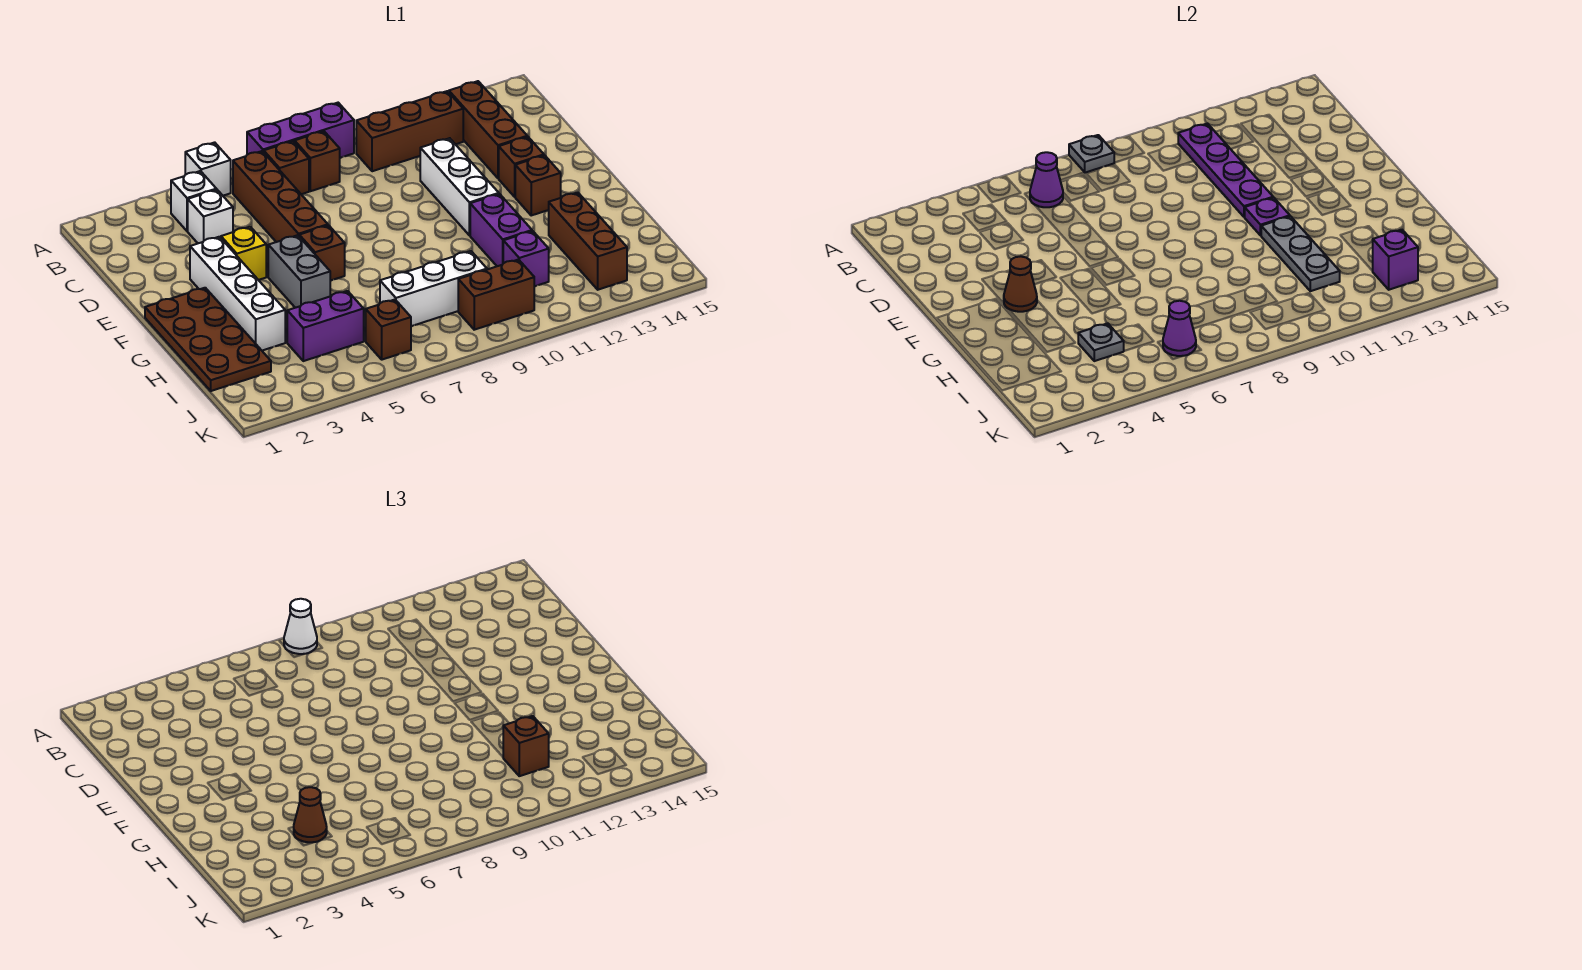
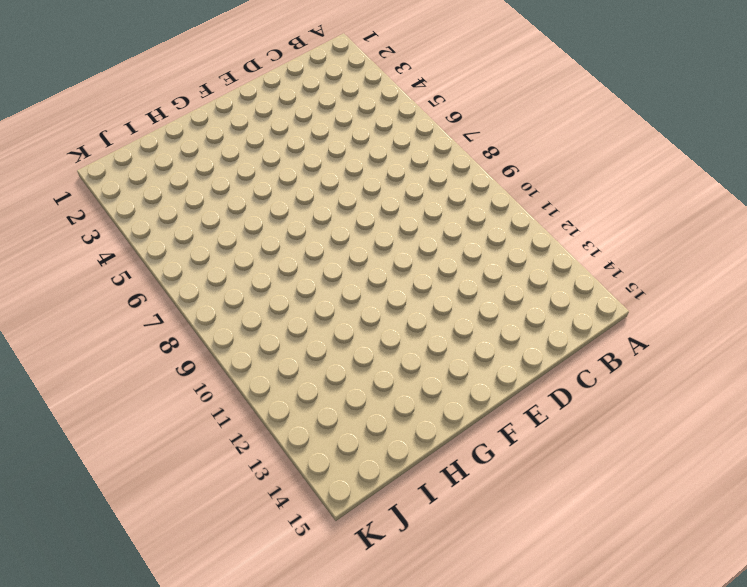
none -> white 1x1 brick [185,142,231,196]
none -> purple 1x3 brick [247,103,354,158]
none -> white 1x1 brick [171,171,216,231]
none -> brown 1x4 brick [233,151,328,242]

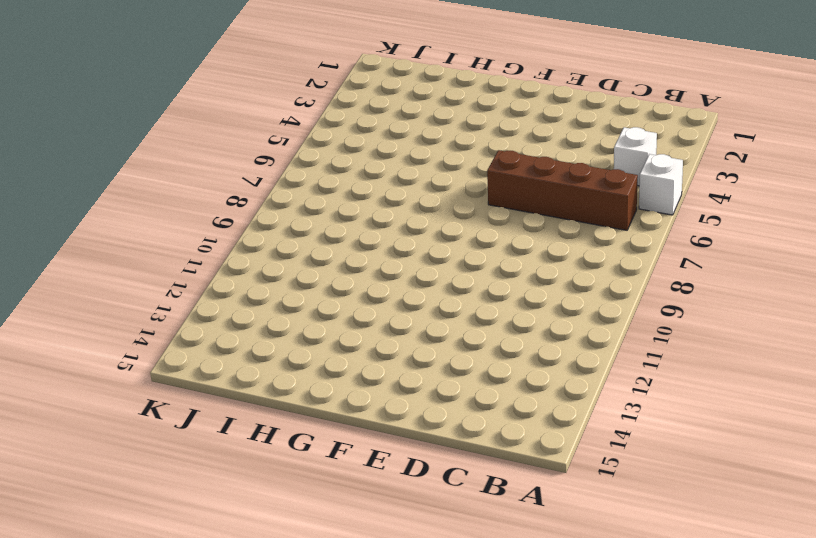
none -> purple 1x3 brick [247,103,354,158]
none -> brown 1x1 brick [264,141,309,194]
none -> brown 1x1 brick [295,131,340,191]
none -> brown 1x3 brick [356,91,463,171]

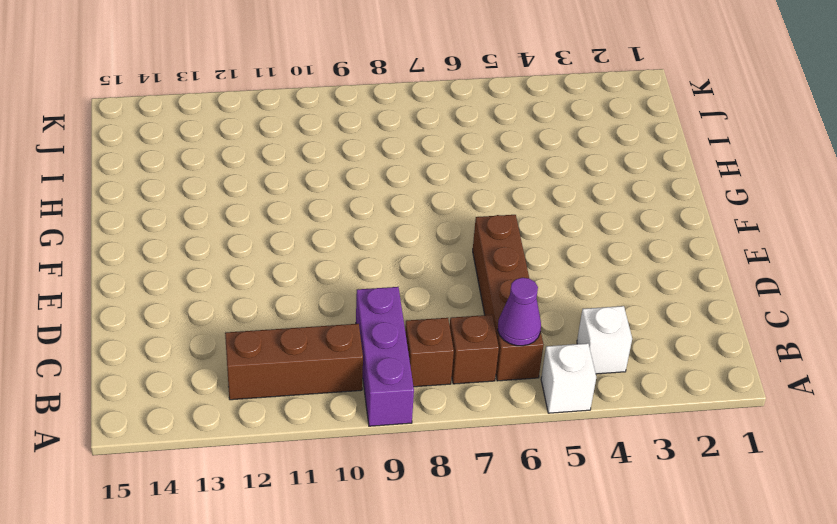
purple 1x3 brick [356,287,414,426] -> purple 1x3 brick turned to [247,103,354,158]
none -> brown 1x3 brick [449,81,527,178]
none -> white 1x1 brick [188,190,233,243]
none -> white 1x3 brick [420,138,499,236]
none -> white 1x4 brick [190,237,285,351]

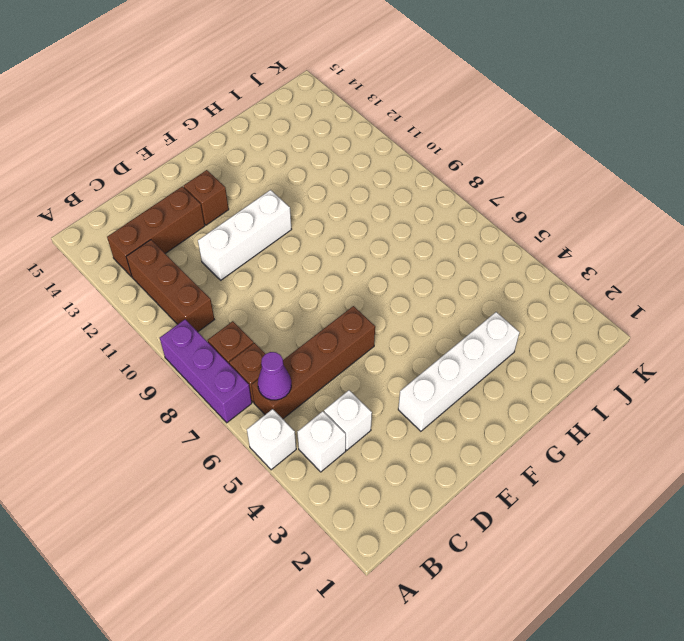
none -> yellow 1x1 brick [221,227,266,280]
none -> brown 2x4 plate [145,288,271,391]
none -> grey 1x2 brick [268,235,330,308]
none -> brown 1x1 brick [299,225,345,281]

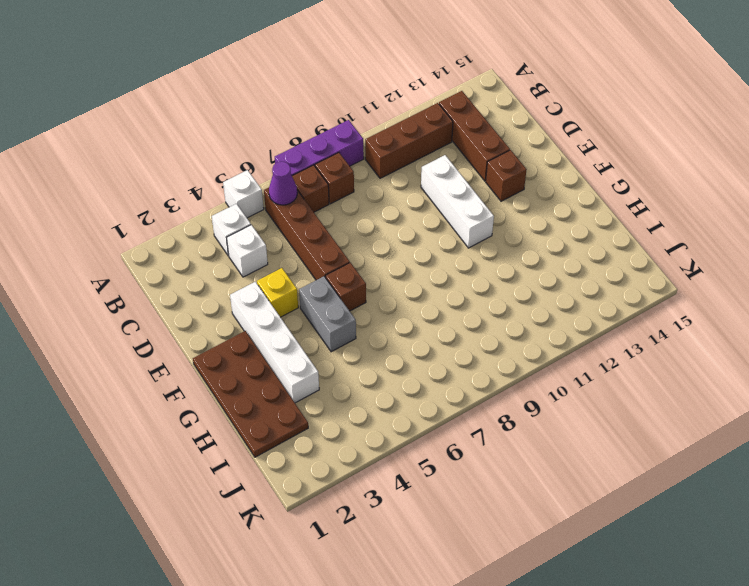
none -> brown 1x1 brick [515,155,561,215]
none -> purple 1x2 brick [470,194,532,266]
none -> brown 1x3 brick [549,193,627,290]
none -> purple 1x2 brick [287,291,364,361]

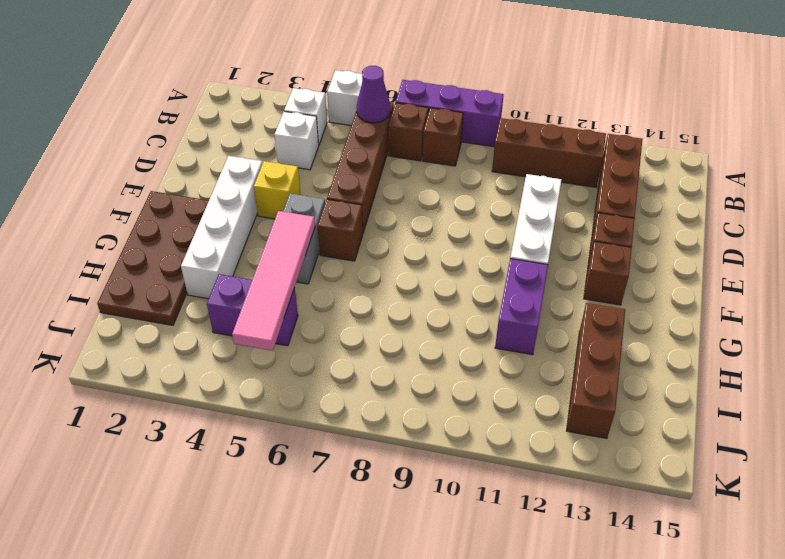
pink 1x4 tile [232,211,315,351] -> none
none -> white 1x3 brick [380,251,487,326]
none -> purple 1x1 brick [503,231,549,286]
none -> brown 1x1 brick [366,300,411,360]
none -> brown 1x2 brick [458,260,534,330]

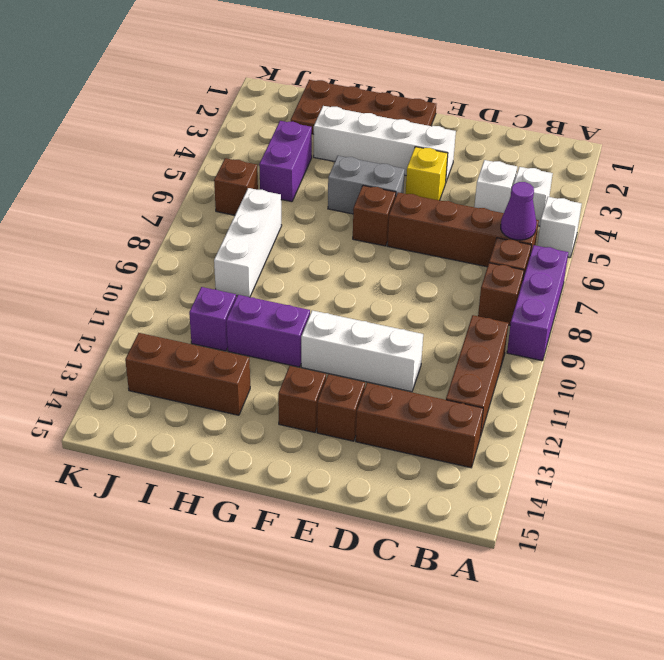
none -> brown 1x2 brick [458,260,534,330]
none -> grey 1x1 plate [1069,135,1114,173]
none -> purple 1x4 plate [1178,123,1273,217]
none -> brown 1x1 cone [1004,256,1037,312]

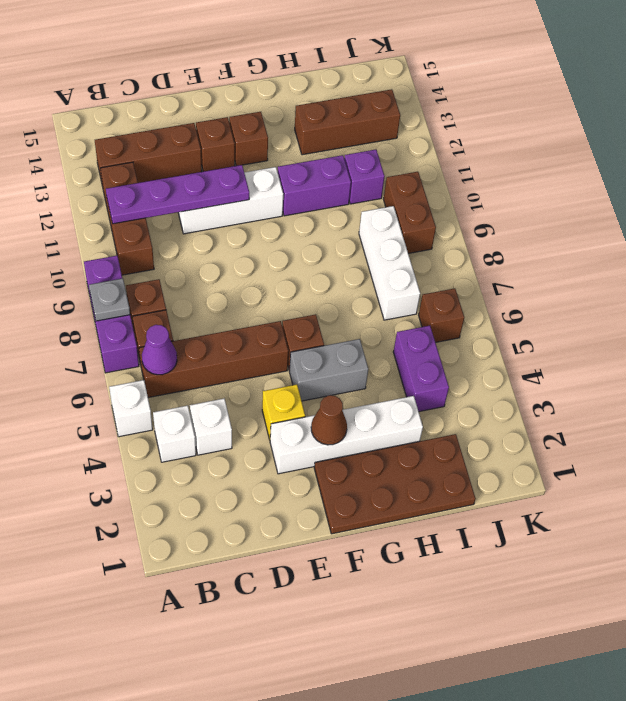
none -> purple 1x1 plate [1245,198,1290,236]
none -> grey 1x3 plate [1261,216,1340,291]
none -> grey 1x1 plate [1078,323,1124,361]
none -> purple 1x1 cone [1163,301,1196,356]

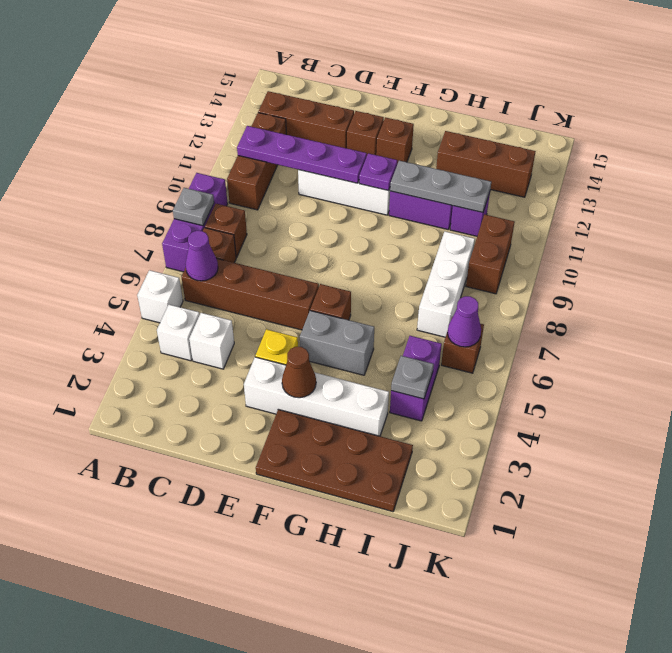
none -> purple 1x1 brick [1373,230,1418,290]
none -> white 1x1 cone [284,599,317,654]
none -> brown 1x1 cone [294,787,327,842]
none -> brown 1x1 brick [503,716,549,776]

